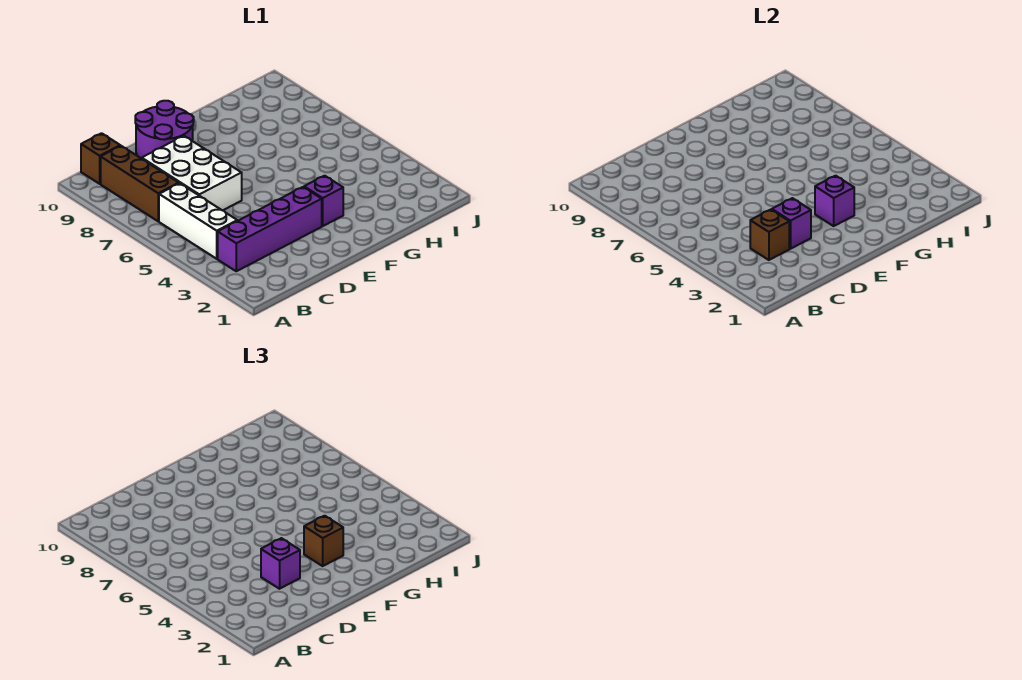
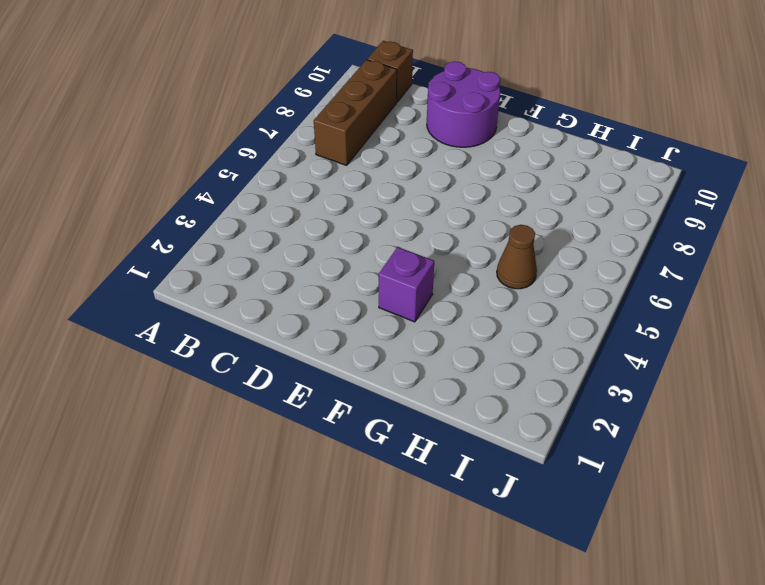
brown 1x1 cone [497,225,537,289] -> none
none -> purple 1x4 brick [218,187,322,271]
none -> white 1x3 brick [159,183,237,259]
none -> white 2x3 brick [142,136,242,210]

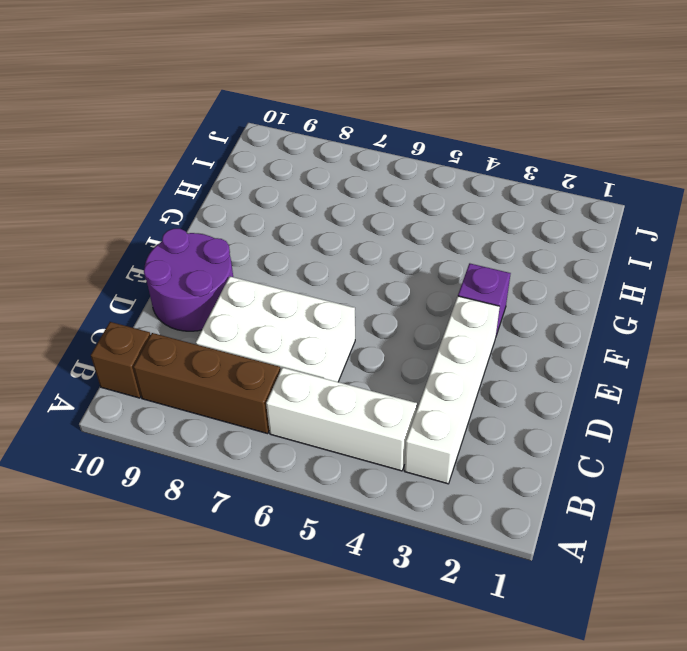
white 1x4 brick [405,296,500,484] -> purple 1x4 brick [218,187,322,271]
none -> brown 1x1 brick [750,210,789,260]
none -> purple 1x1 brick [772,198,811,249]
none -> purple 1x1 brick [815,176,854,226]

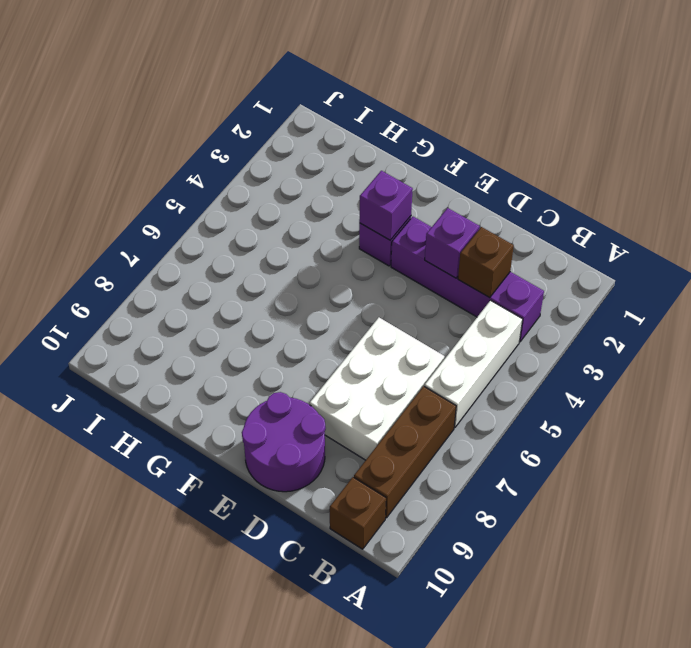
none -> purple 1x1 brick [261,538,300,589]
none -> brown 1x1 brick [304,516,343,566]

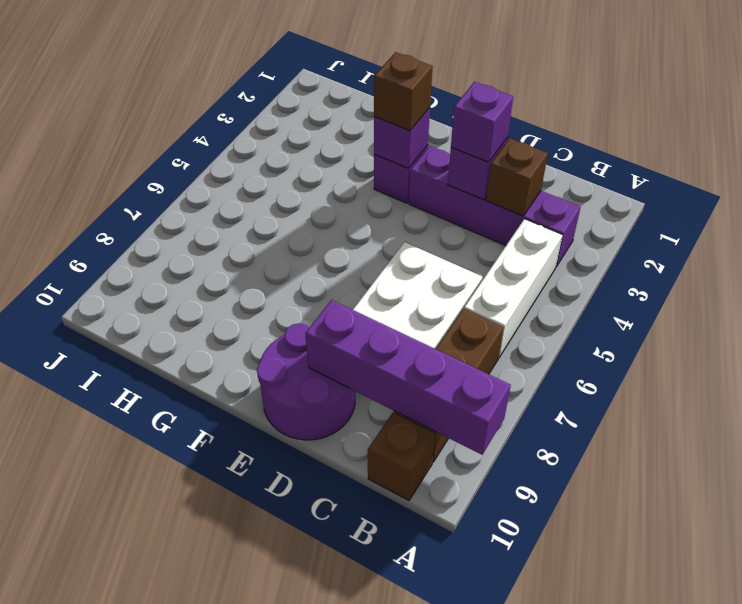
purple 1x4 brick [305,300,511,455] -> none

